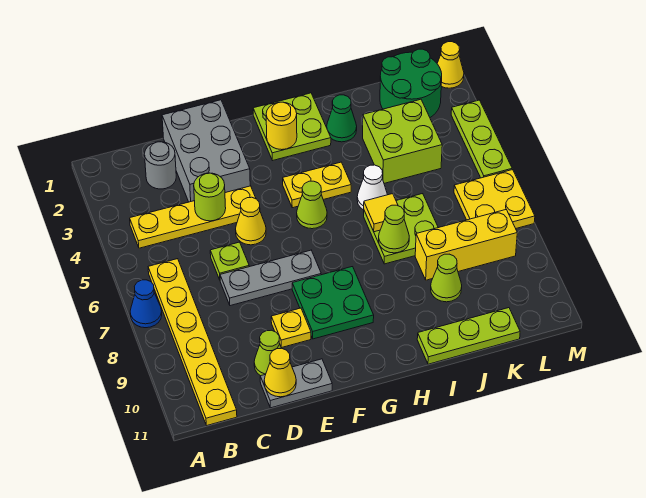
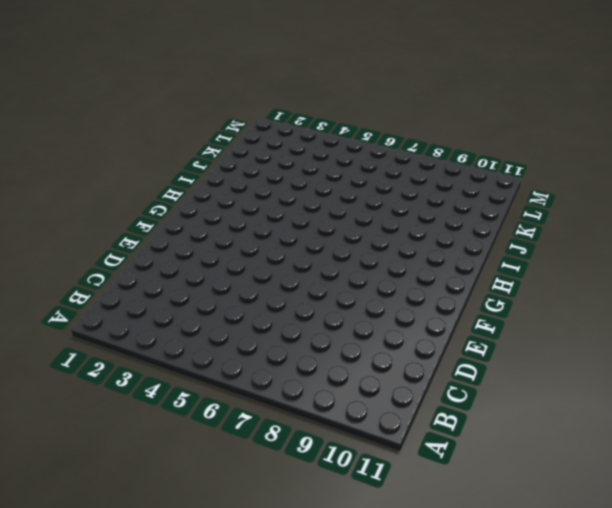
none -> blue 1x1 cone [130,280,162,328]
none -> yellow 1x4 plate [130,186,256,248]
none -> yellow 1x6 plate [148,259,237,425]
none -> grey 1x1 round brick [145,142,176,189]

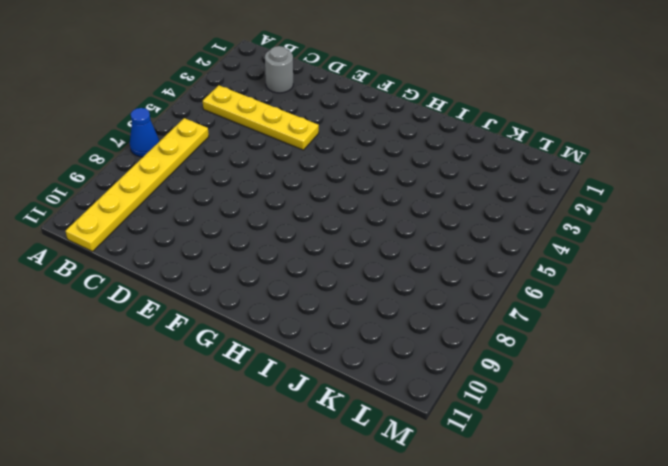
none -> grey 2x3 brick [162,100,250,202]
none -> lime 1x1 plate [210,242,249,280]
none -> grey 1x3 plate [220,250,321,306]
none -> lime 1x1 cone [254,330,281,376]

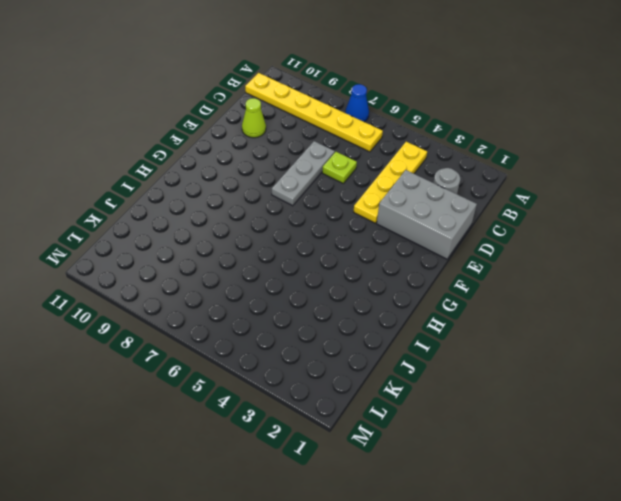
none -> grey 1x2 plate [260,359,332,408]
none -> yellow 1x1 cone [236,197,266,245]
none -> yellow 1x1 plate [271,308,311,348]
none -> green 2x2 plate [292,267,374,339]

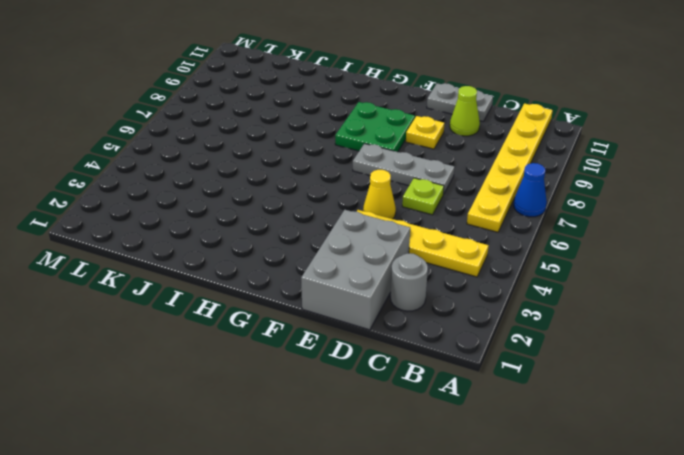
none -> lime 2x2 plate [253,93,331,161]
none -> yellow 1x2 plate [283,162,351,208]
none -> lime 1x1 cone [297,181,327,229]
none -> green 1x1 cone [327,95,357,142]

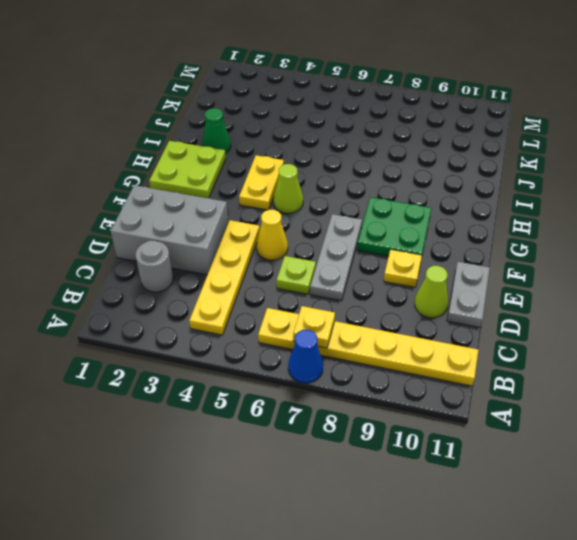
yellow 1x1 plate [293,306,335,348] -> none
none -> white 1x1 cone [357,165,387,210]
none -> lime 2x2 plate [364,194,438,264]
none -> lime 1x3 plate [417,308,520,364]
none -> lime 2x2 brick [363,99,442,183]

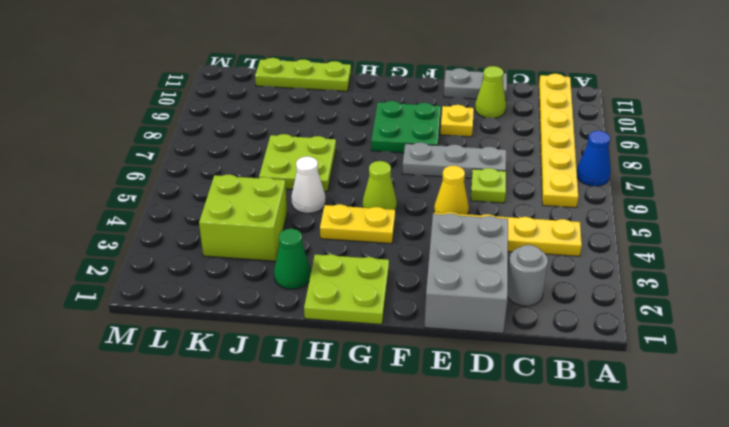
none -> yellow 1x3 brick [415,210,517,280]
none -> lime 1x1 cone [431,254,462,302]
none -> green 2x2 round brick [380,49,442,117]
none -> yellow 2x2 plate [454,170,535,228]

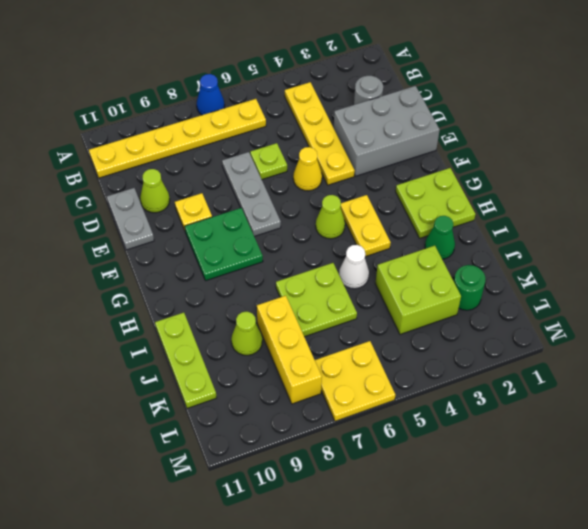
green 1x1 round brick [454,265,485,310] -> green 2x2 round brick [380,49,442,117]
none -> yellow 1x1 cone [437,42,464,88]
none -> lime 1x3 plate [451,100,512,178]
none -> lime 1x1 round brick [194,173,226,221]
none -> yellow 1x1 cone [264,348,296,397]

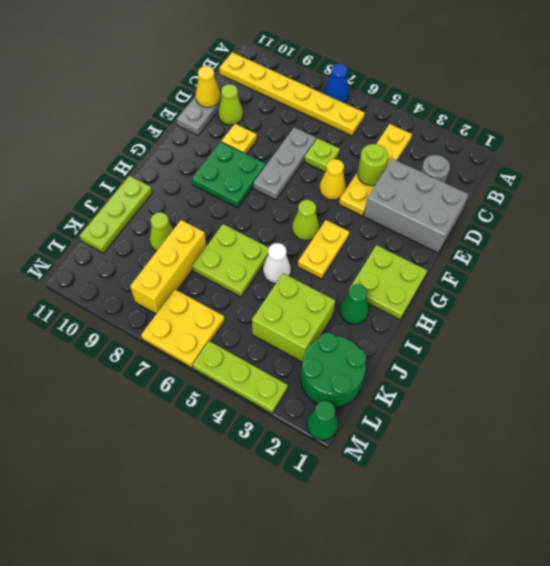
green 1x1 cone [307,401,338,440] -> yellow 1x1 cone [437,42,464,88]
none -> yellow 1x1 round brick [266,102,297,150]
none -> yellow 1x1 tile [364,194,398,232]
none -> lime 1x1 cone [378,205,409,253]

